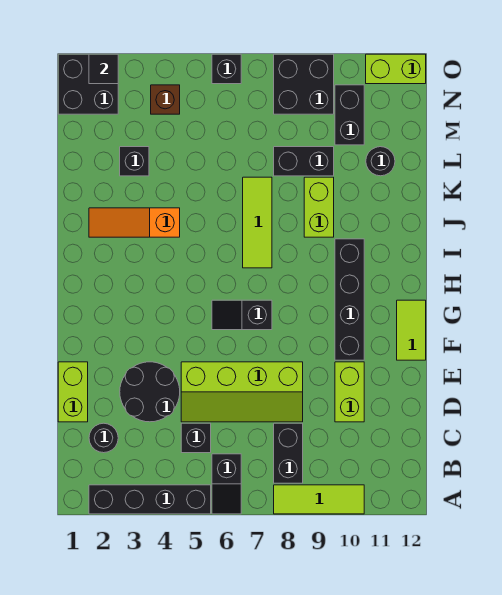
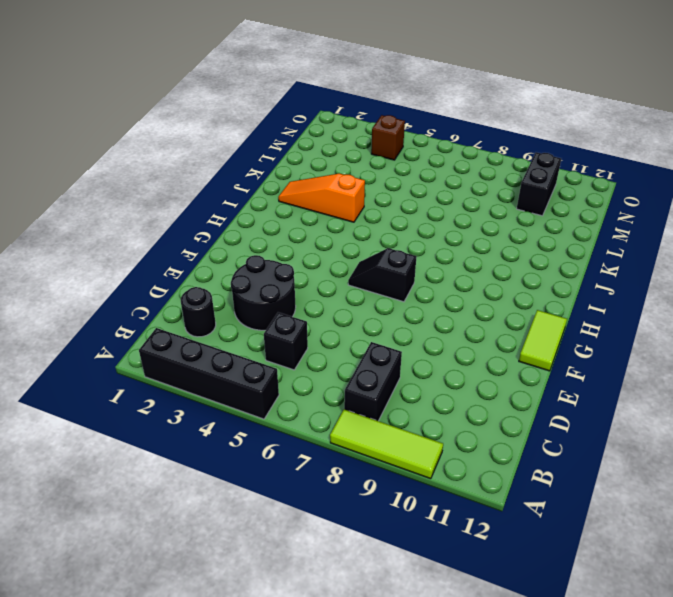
none -> black 1x2 slope [212,454,241,514]
none -> lime 1x2 brick [58,362,88,422]
none -> lime 2x4 slope [181,362,303,422]

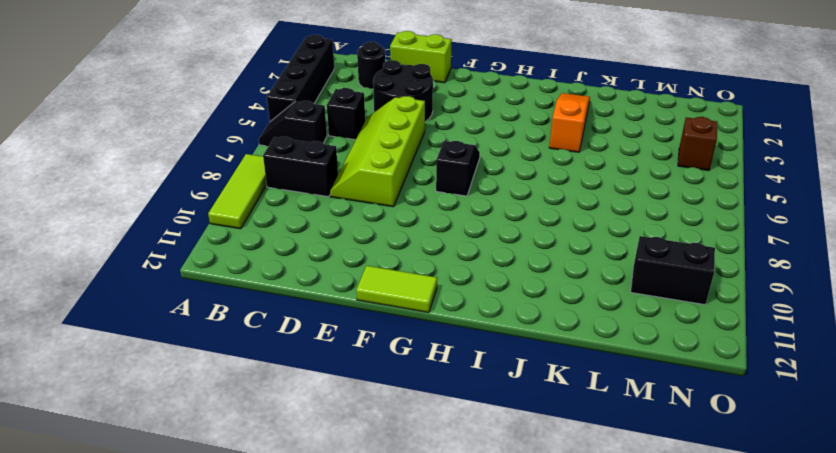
none -> lime 1x2 brick [335,362,364,422]
none -> black 1x4 brick [335,239,364,360]
none -> lime 1x3 tile [243,177,272,268]

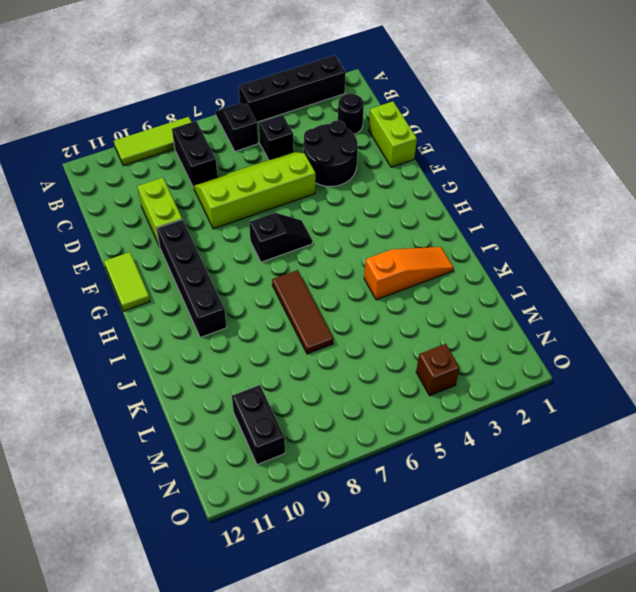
brown 1x3 tile [272,270,333,354] -> lime 1x3 tile [243,177,272,268]
none -> lime 1x2 brick [304,177,334,237]
none -> black 1x1 brick [120,147,149,176]
none -> black 1x2 brick [274,147,334,176]

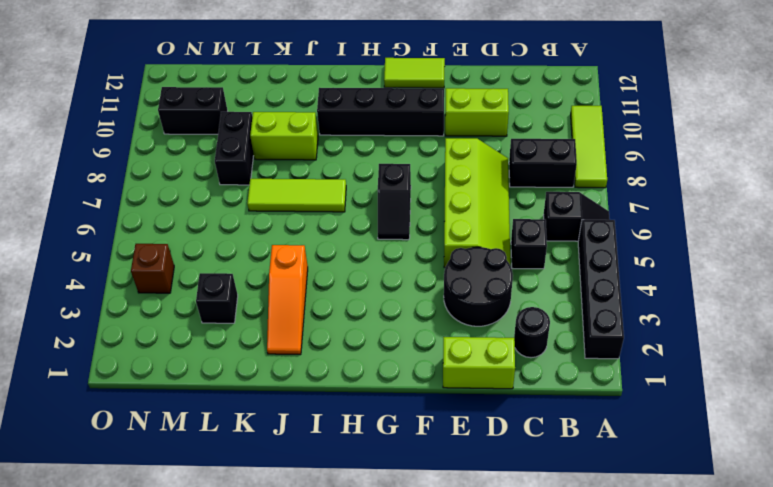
none -> black 1x1 round brick [366,147,395,176]
none -> black 2x2 brick [58,54,118,114]
none -> black 2x2 brick [274,54,334,114]

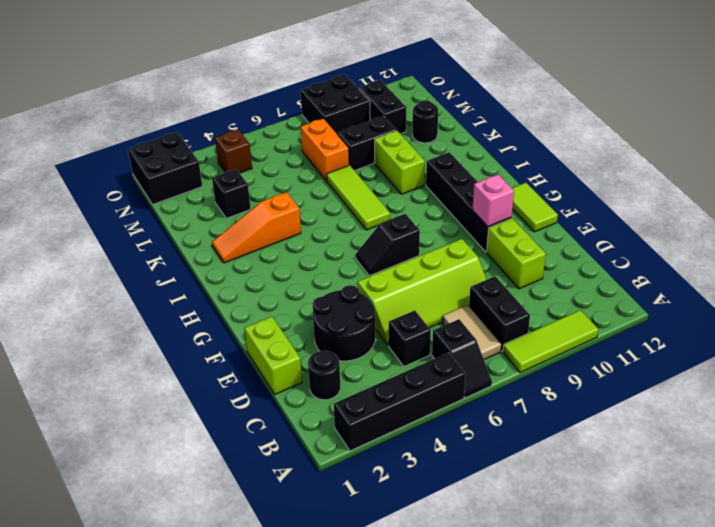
tan 1x2 tile [442,305,502,359] -> none
pink 1x1 brick [472,175,514,227] -> none
orange 1x2 brick [301,119,349,181] -> none
none -> black 1x1 brick [212,54,241,84]
none -> lime 1x2 brick [366,54,426,84]
none -> black 1x1 tile [89,54,118,84]

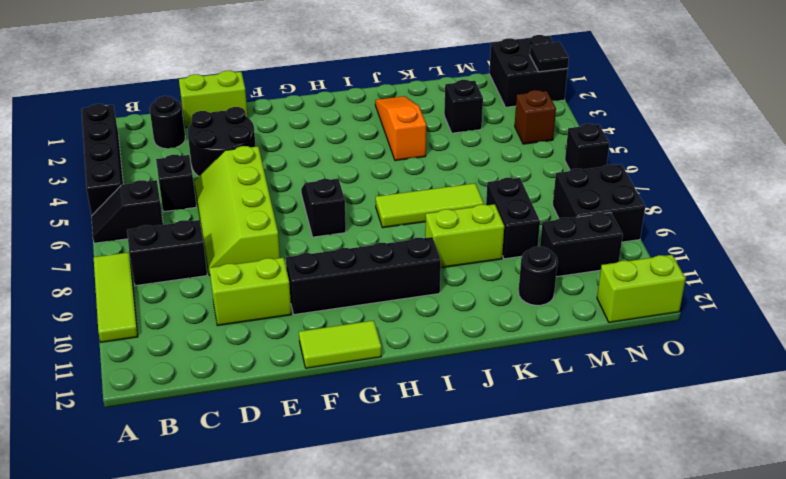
lime 1x2 brick [597,255,686,323] -> lime 1x2 brick turned to [366,54,426,84]

